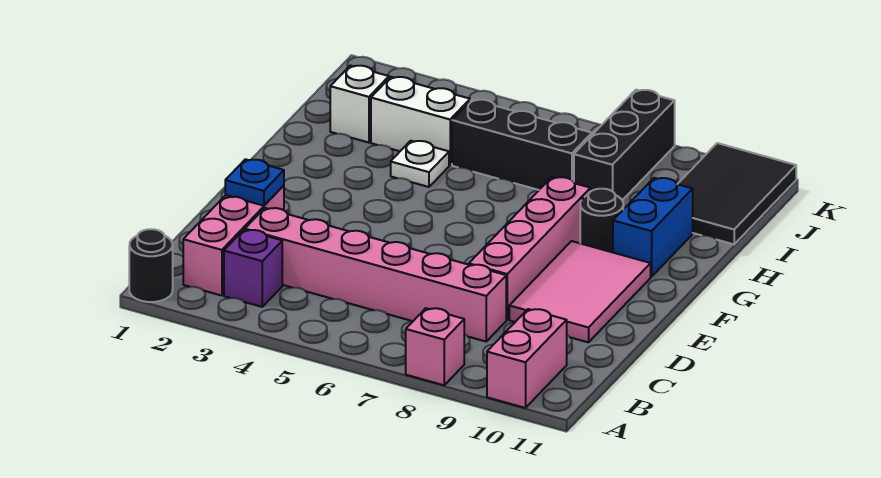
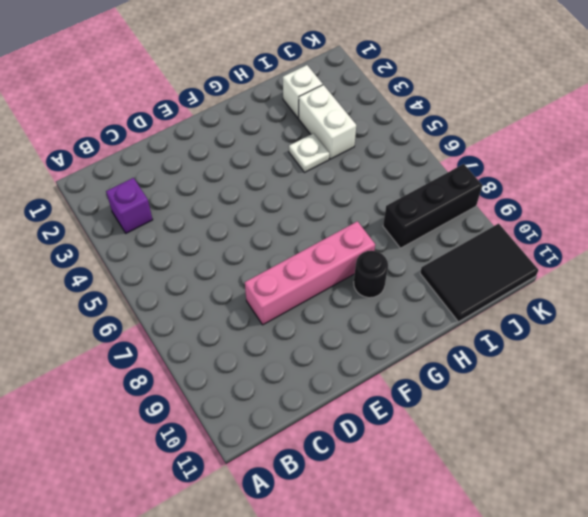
none -> black 1x1 round brick [129,229,173,302]
none -> pink 1x1 brick [406,308,464,385]
none -> pink 1x2 brick [487,309,567,408]

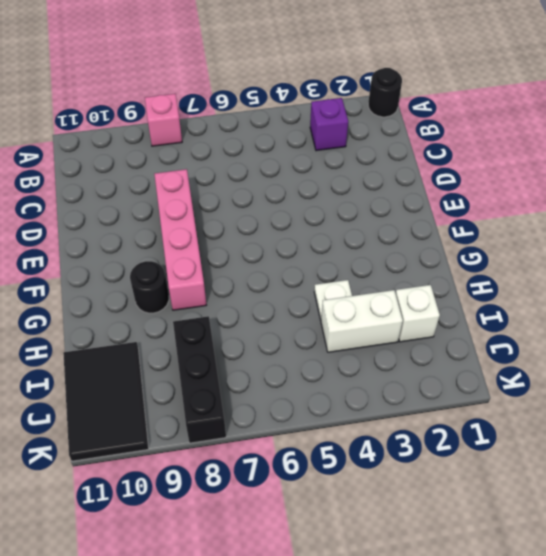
none -> pink 1x2 brick [487,309,567,408]
none -> pink 1x3 brick [183,185,284,296]
none -> pink 1x6 brick [245,208,506,341]

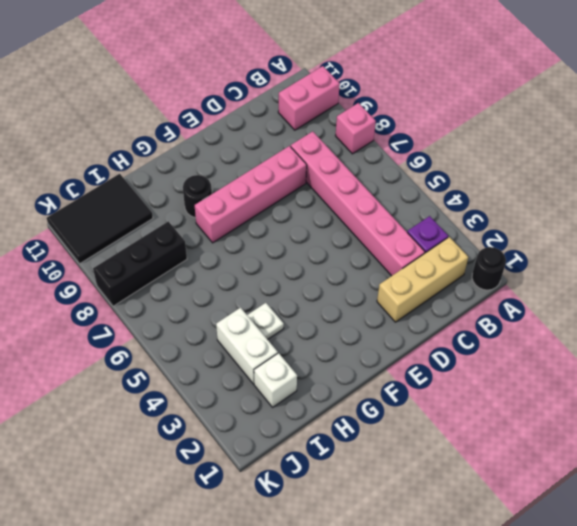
tan 1x3 brick [377,237,468,322] -> pink 1x3 brick [183,185,284,296]
none -> pink 2x3 tile [509,241,651,342]
none -> blue 1x2 brick [613,178,693,277]
none -> black 1x3 brick [452,99,592,190]

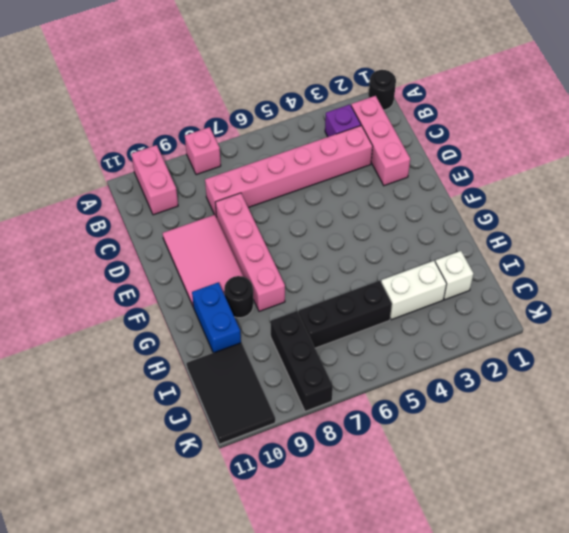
none -> white 1x1 plate [391,141,449,187]
none -> blue 1x1 plate [225,159,284,206]

